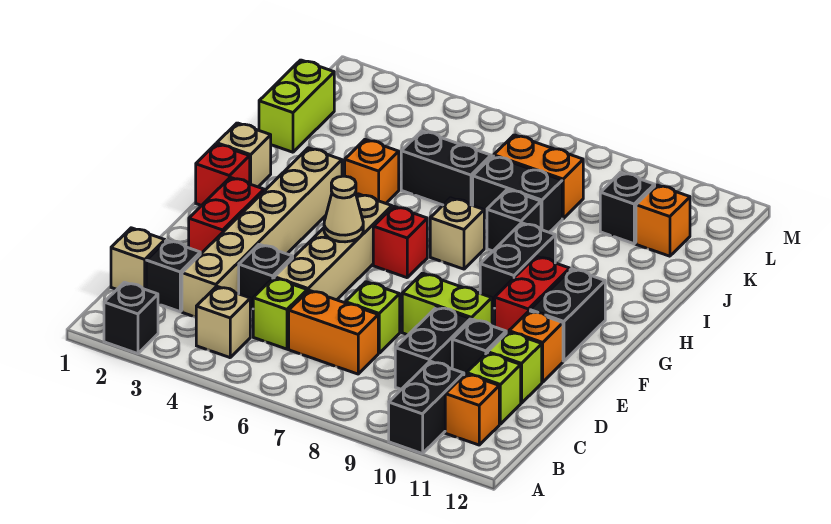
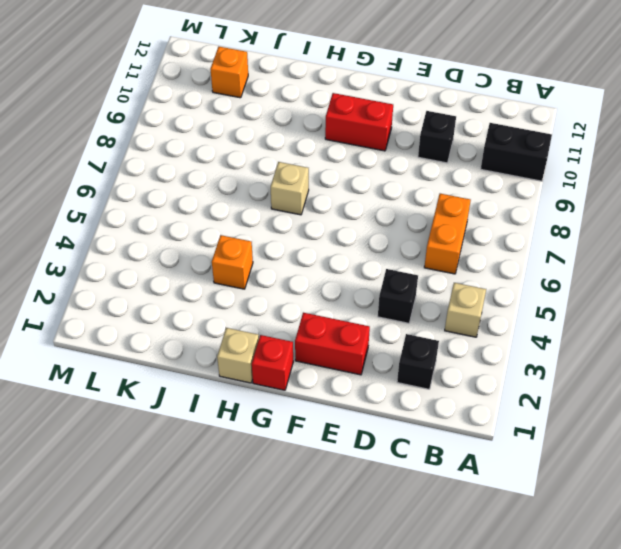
none -> black 1x1 brick [104,282,158,354]
none -> orange 1x1 brick [445,374,499,445]
none -> tan 1x1 brick [111,228,165,290]
none -> tan 1x6 brick [182,148,342,317]

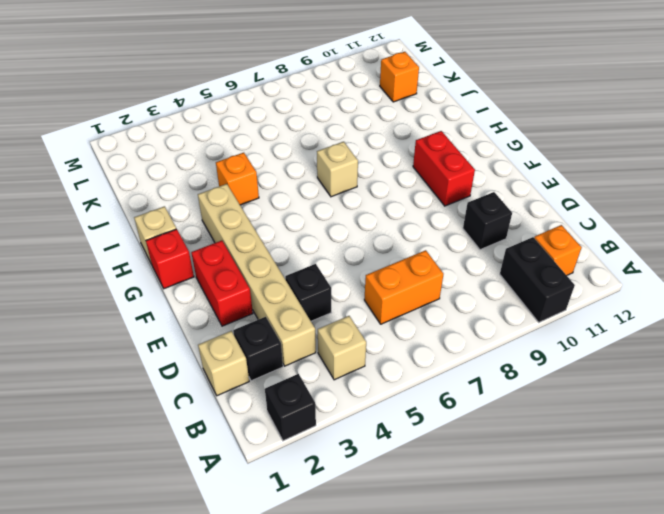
none -> lime 1x1 brick [253,278,307,349]
none -> black 1x2 brick [395,307,471,389]
none -> lime 1x1 brick [467,353,521,424]
none -> tan 1x4 brick [274,194,392,300]

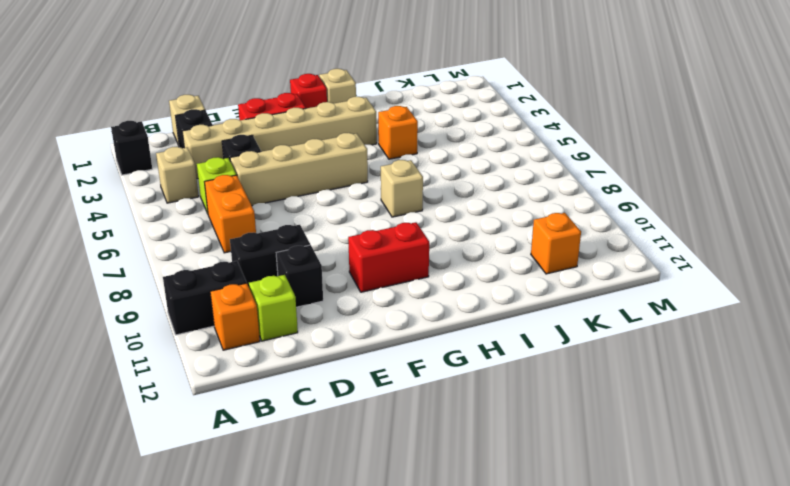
none -> lime 1x1 brick [345,282,400,353]
none -> lime 1x1 brick [488,332,542,403]
none -> lime 1x2 brick [402,273,492,335]
none -> orange 1x1 brick [509,311,563,382]

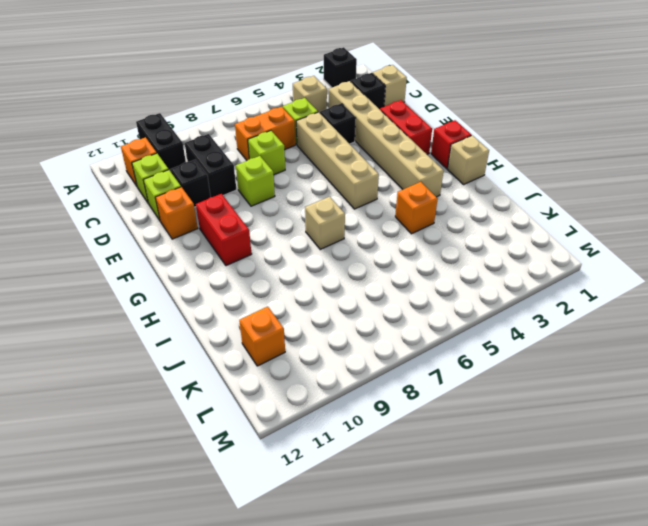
lime 1x1 brick [236,156,275,206] -> lime 1x2 brick [402,273,492,335]
none -> black 1x2 brick [530,269,605,361]
none -> red 1x1 brick [373,206,427,278]
none -> black 1x2 brick [480,223,555,308]
none -> black 1x1 brick [487,189,541,251]

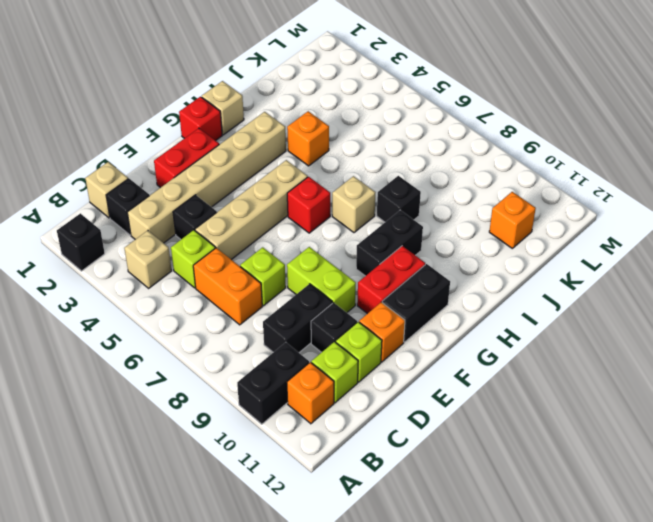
none -> lime 1x2 brick [259,60,334,152]
none -> black 1x2 brick [401,131,491,205]
none -> black 1x2 brick [473,156,562,232]
none -> orange 1x2 brick [494,135,583,219]

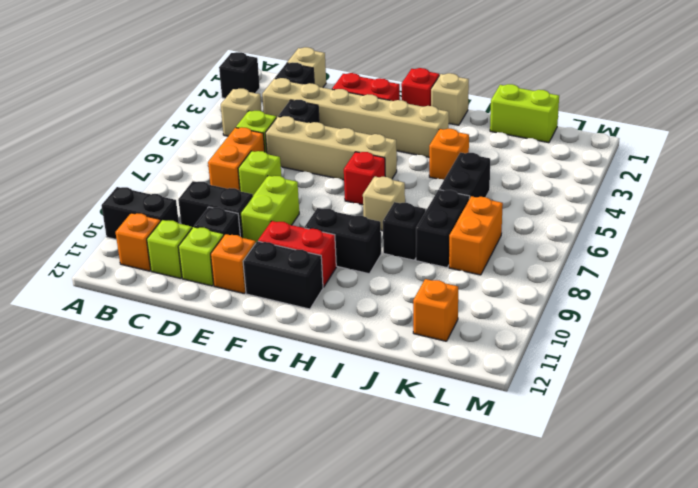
none -> black 1x1 brick [600,172,655,244]
none -> tan 1x1 cone [324,176,363,242]

